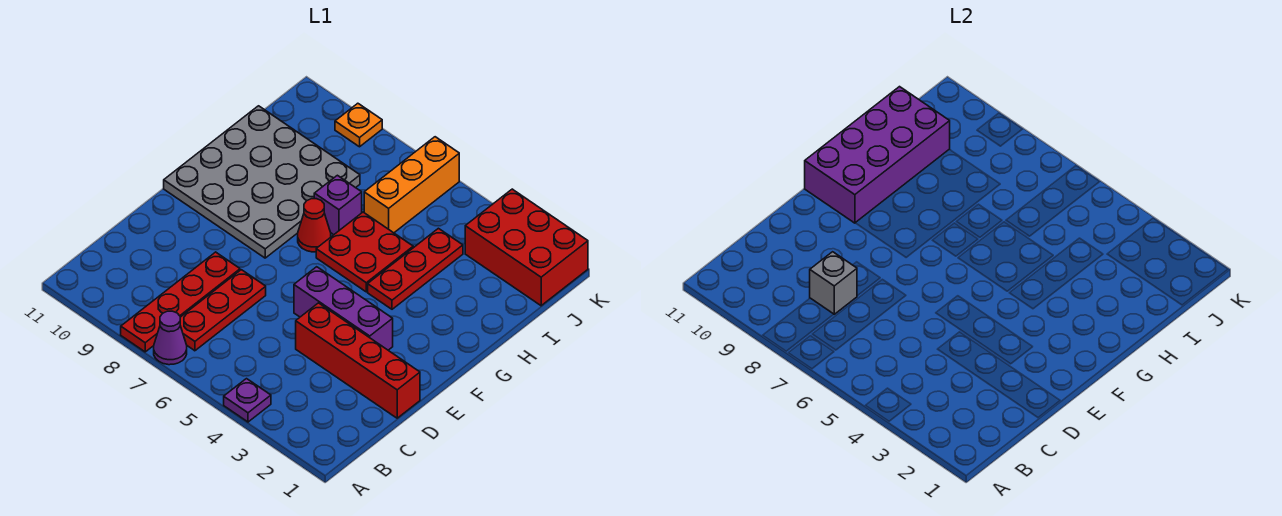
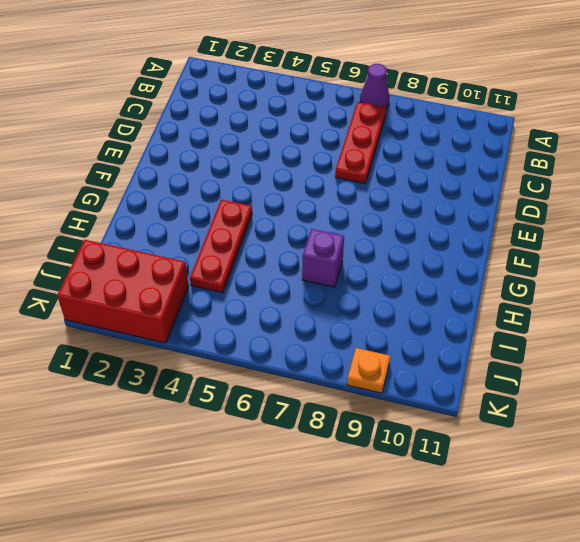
none -> purple 1x1 plate [224,379,271,422]
none -> red 1x4 plate [121,252,240,352]
none -> red 1x4 brick [296,303,420,418]

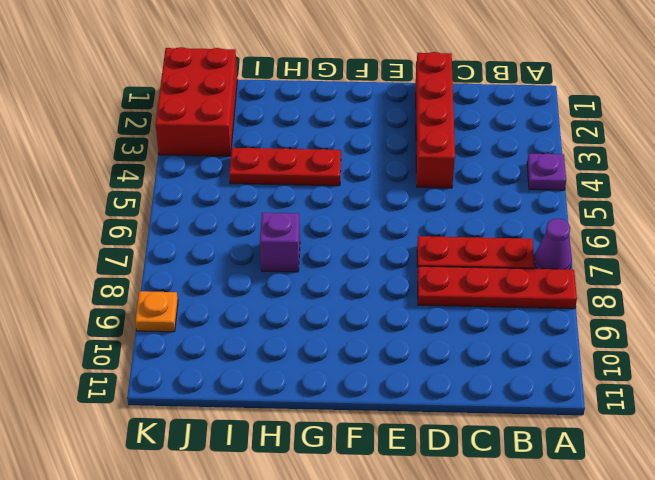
none -> purple 1x3 brick [294,267,393,350]
none -> grey 4x4 plate [164,106,360,258]
none -> red 2x2 plate [316,212,413,292]

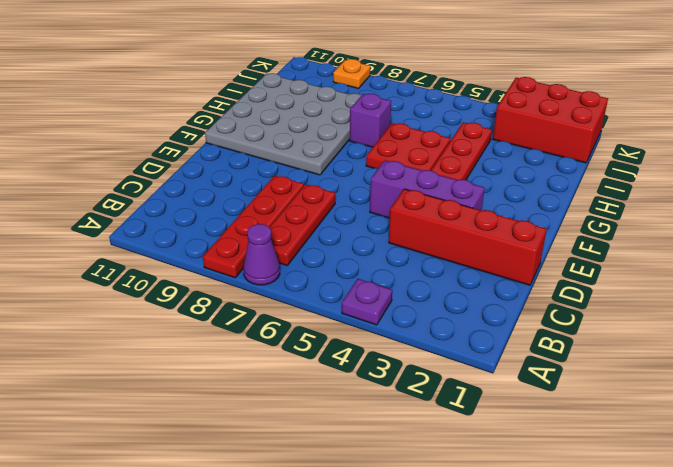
none -> red 1x1 cone [298,199,331,252]
none -> orange 1x3 brick [364,137,459,233]
none -> grey 1x1 brick [810,252,857,314]

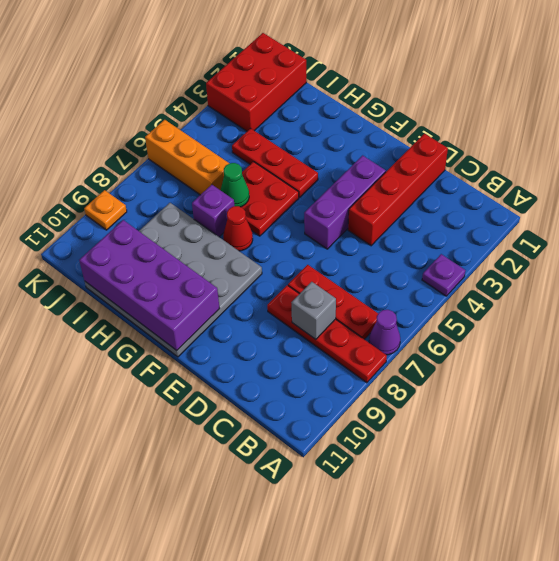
green 1x1 cone [221,163,249,207] -> none

